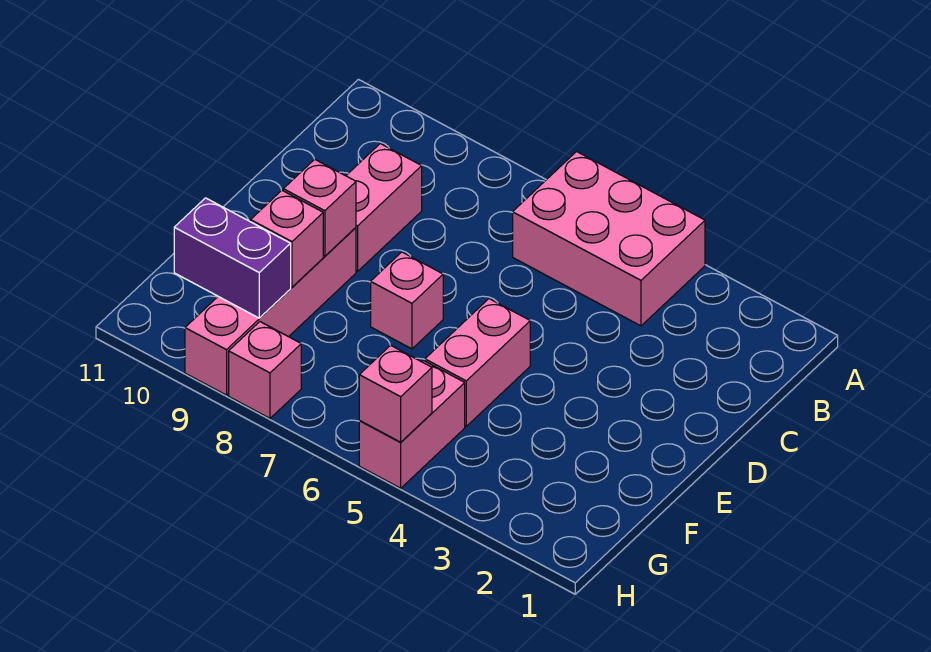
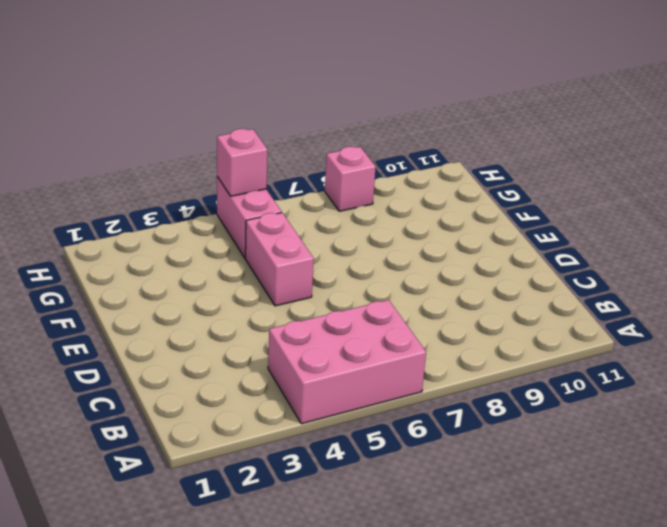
none -> pink 1x2 brick [346,144,422,271]
none -> pink 1x1 brick [371,252,443,349]

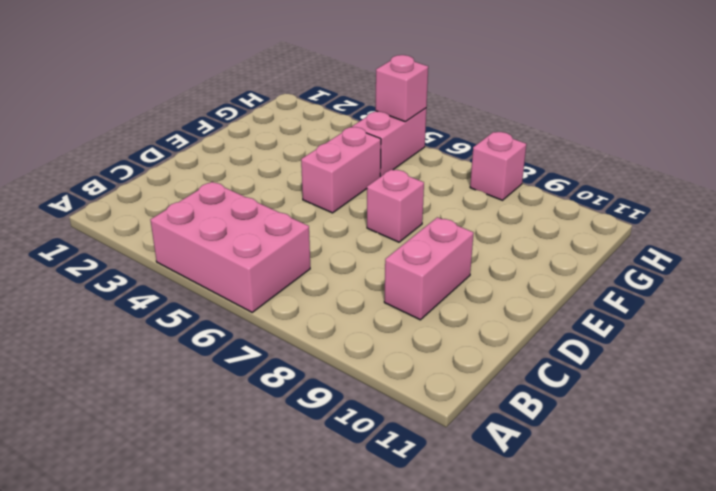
none -> pink 1x4 brick [185,228,356,395]
none -> pink 1x1 brick [283,159,356,256]

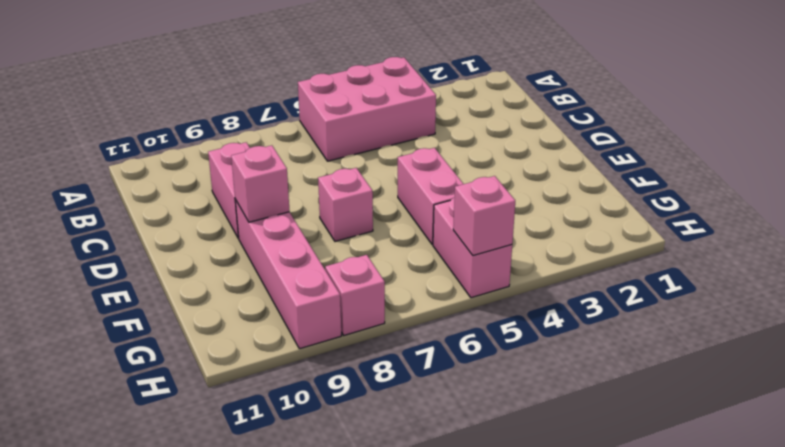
none -> pink 1x1 brick [251,190,323,287]
none -> purple 1x2 brick [174,198,291,318]

